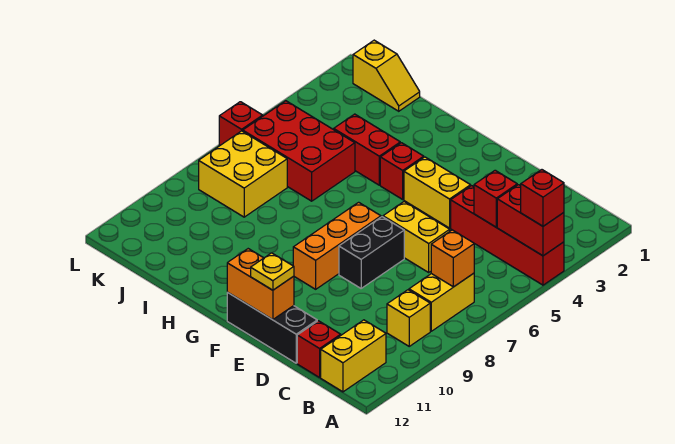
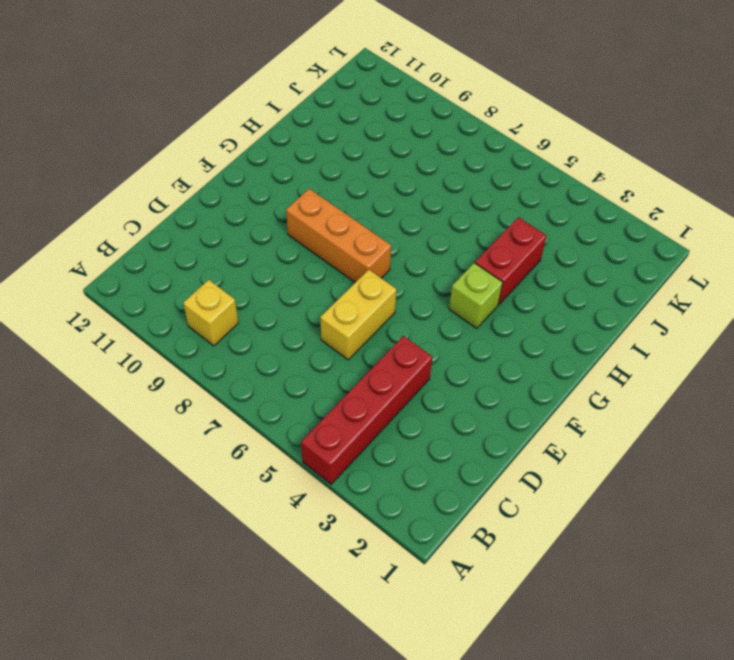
lime 1x1 brick [449,263,503,329] -> red 1x1 brick [380,143,424,199]
none -> yellow 1x2 brick [409,273,474,331]
none -> yellow 1x2 brick [321,320,386,392]
none -> red 1x1 brick [297,321,341,378]

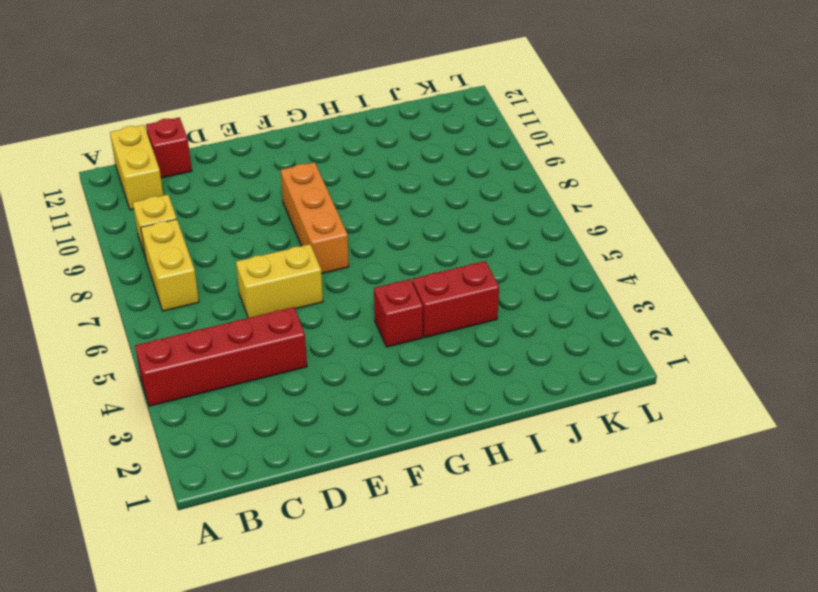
none -> black 1x3 brick [227,292,317,363]
none -> yellow 1x2 brick [404,157,471,228]
none -> black 1x2 brick [339,217,404,288]

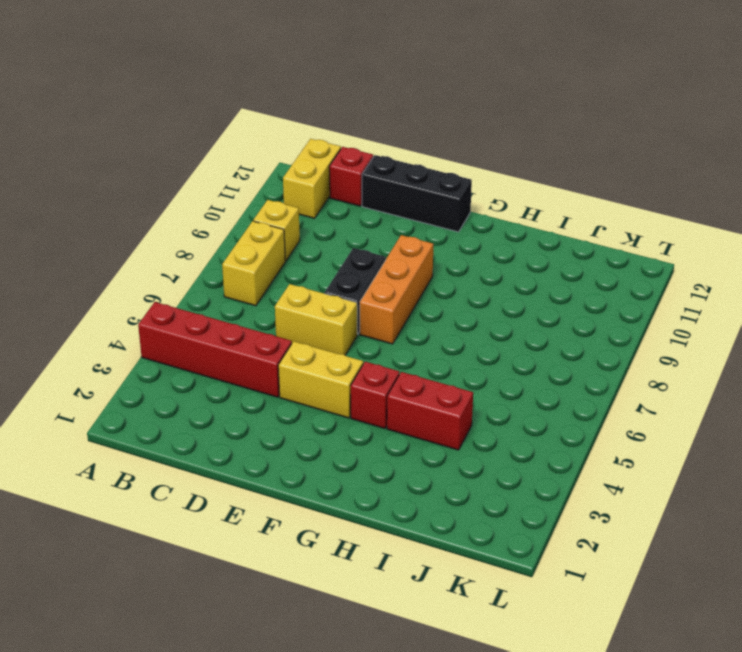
none -> red 2x3 brick [243,101,355,201]
none -> yellow 1x2 slope [353,40,420,111]
none -> yellow 2x2 brick [199,131,287,217]

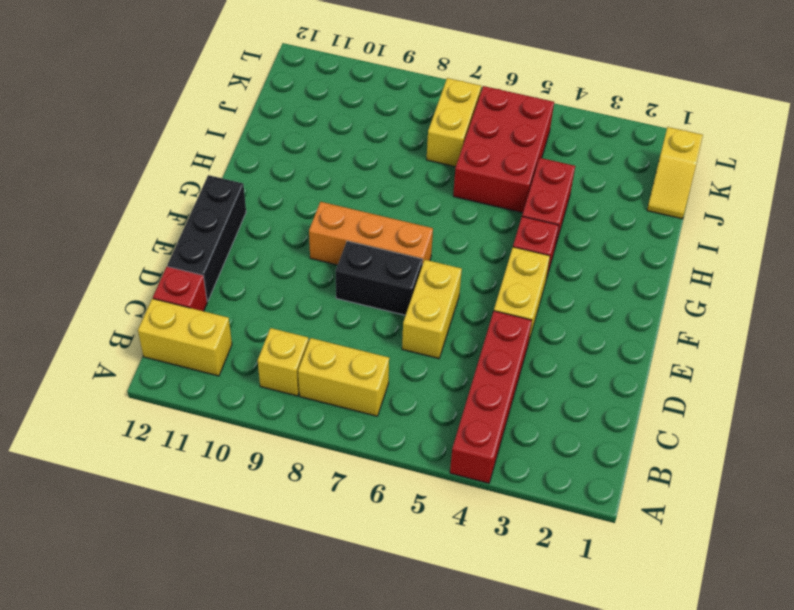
yellow 1x2 brick [427,78,481,167] -> yellow 2x2 brick [199,131,287,217]
none -> red 1x1 brick [219,102,263,145]
none -> red 1x2 brick [497,185,564,256]
none -> orange 1x1 brick [431,230,474,287]

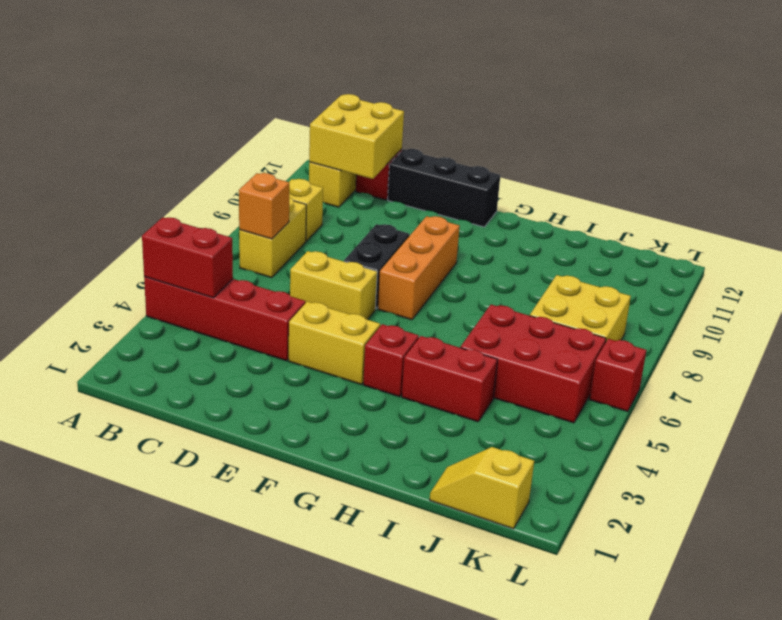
yellow 2x2 brick [309,94,404,179] -> none
none -> red 1x1 brick [474,170,517,227]
none -> orange 1x2 brick [227,249,294,320]
none -> red 1x1 brick [521,170,564,226]

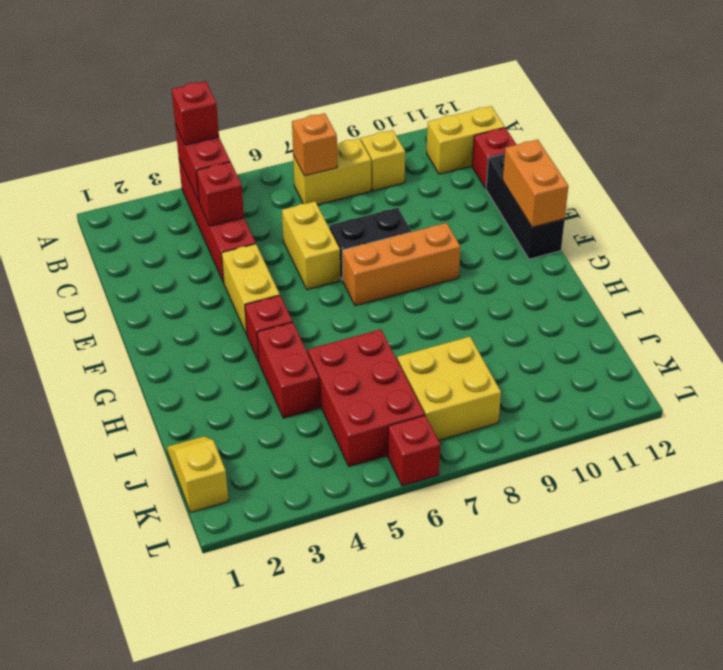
none -> yellow 1x1 plate [251,253,294,290]

